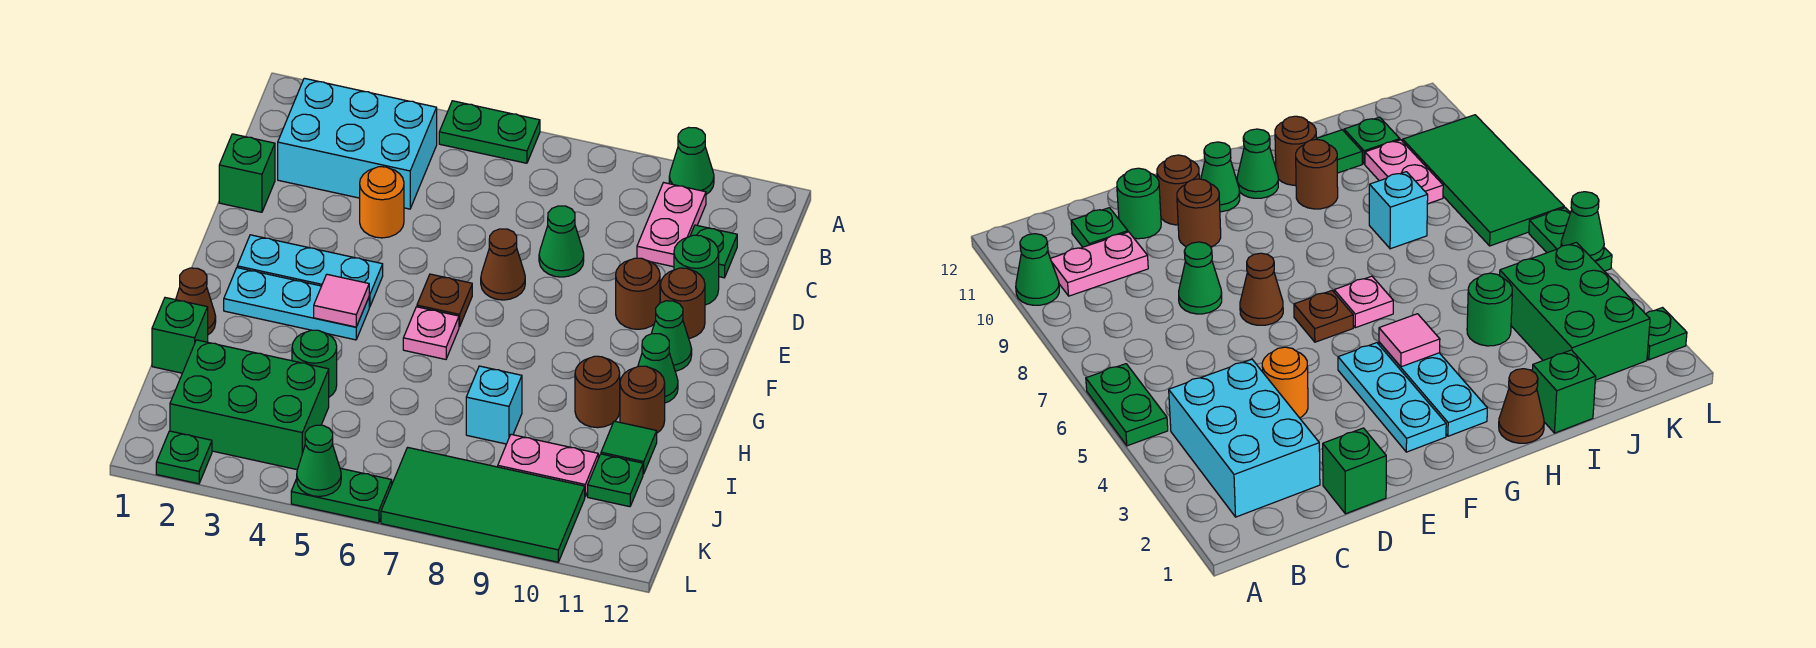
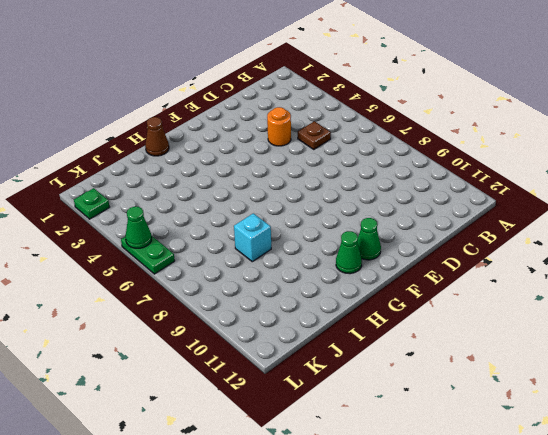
brown 1x1 plate [298,121,331,149] -> brown 1x1 plate moved to [417,274,472,327]
none -> green 1x2 plate [439,101,540,163]
none -> green 1x1 cone [669,127,714,194]
none -> cyan 2x3 brick [278,78,437,209]
none -> pink 1x2 plate [637,183,706,267]

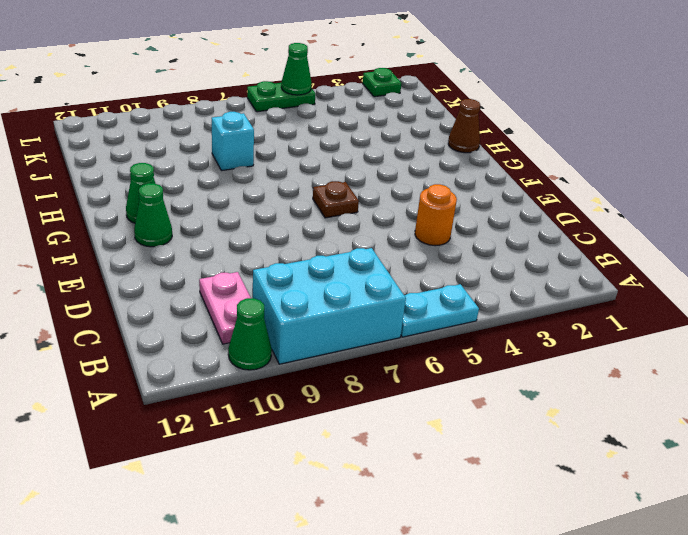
cyan 1x2 plate [401,284,479,337] -> green 1x2 plate [439,101,540,163]
cyan 2x3 brick [253,248,406,364] -> cyan 2x3 brick moved to [278,78,437,209]
none -> green 1x1 plate [690,225,737,278]
none -> green 1x1 brick [219,134,275,212]
none -> green 1x1 cone [539,206,584,277]
none -> green 1x1 round brick [674,235,719,305]

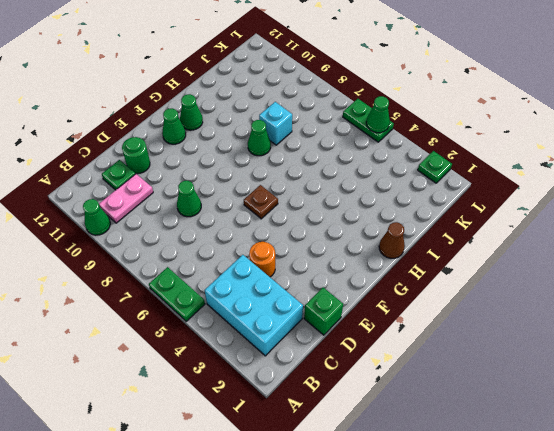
green 1x1 cone [248,120,271,156] -> none
none -> brown 1x1 cone [481,229,525,300]
none -> brown 1x1 round brick [616,258,660,329]
none -> brown 1x1 round brick [660,268,705,338]
none -> cyan 1x3 plate [237,235,383,307]

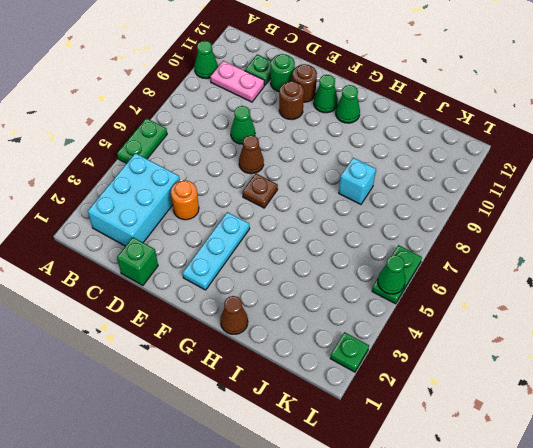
none -> cyan 1x3 plate [224,268,369,340]
none -> pink 1x1 plate [403,307,459,359]
none -> brown 1x1 round brick [575,356,620,428]
none -> brown 1x1 round brick [620,366,665,433]

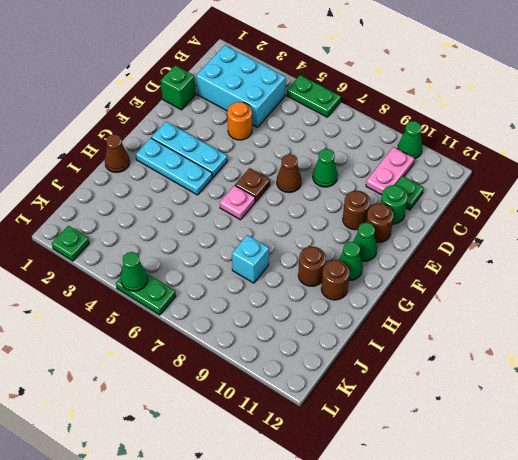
none -> green 1x1 brick [152,298,208,373]
none -> green 1x1 round brick [292,330,337,397]
none -> green 1x1 tile [601,421,657,474]
none -> green 2x3 brick [170,340,329,470]

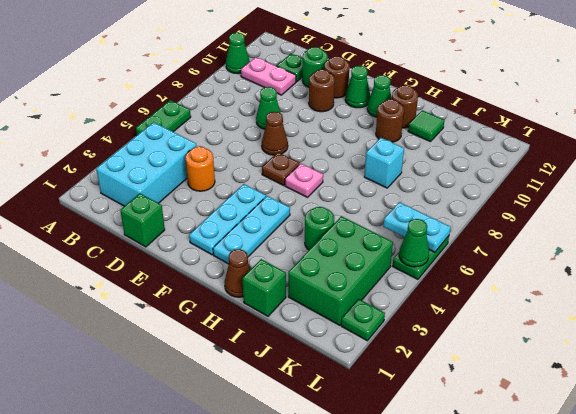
cyan 1x2 plate [383,202,451,252] -> none
none -> pink 1x2 plate [498,434,598,496]
none -> green 1x1 plate [588,454,643,507]
none -> green 2x4 tile [381,447,585,562]
none -> pink 1x1 tile [314,274,369,327]

